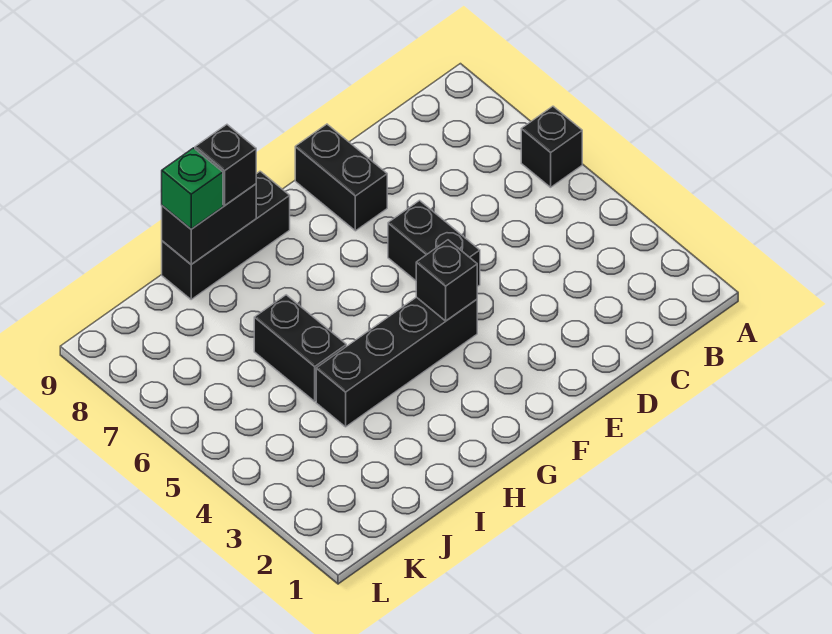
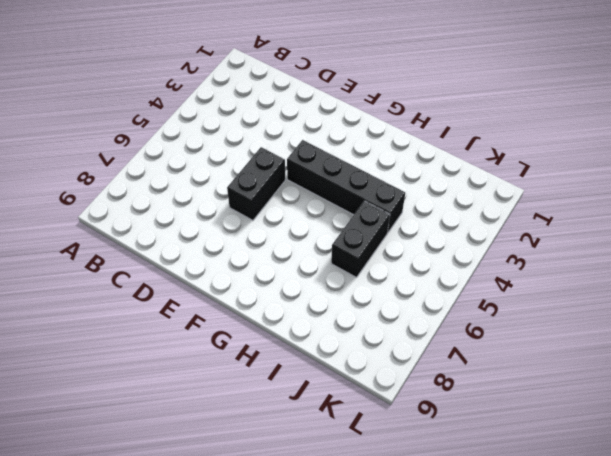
none -> black 1x1 brick [521,106,582,187]
none -> black 1x2 brick [295,124,387,231]

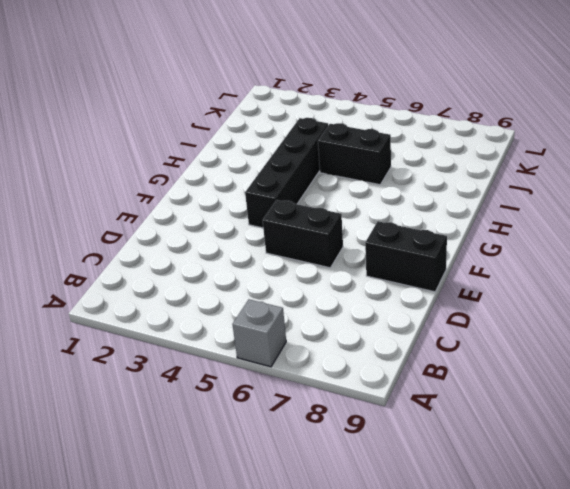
grey 1x1 brick [232,300,286,367] -> black 1x1 brick [521,106,582,187]
none -> black 1x3 brick [162,171,290,299]
none -> black 1x1 brick [416,240,477,321]

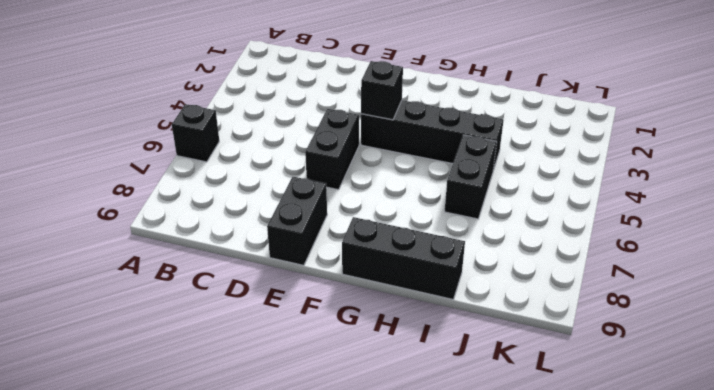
none -> black 1x2 brick [162,184,256,264]
none -> black 1x1 brick [195,125,256,205]

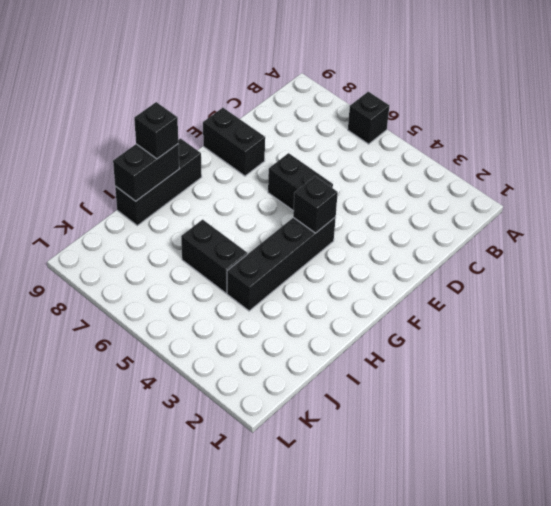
none -> green 1x1 brick [162,148,223,229]

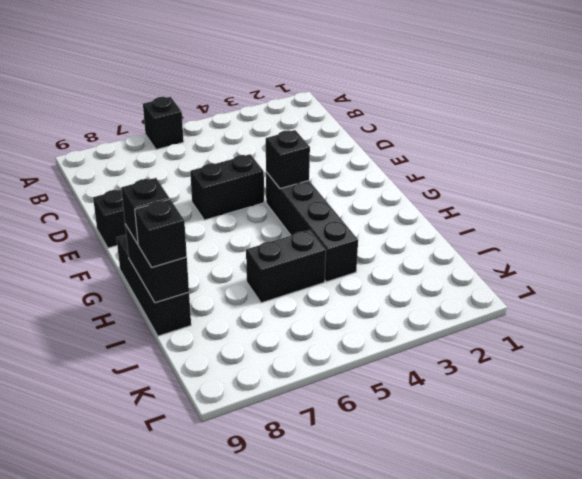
black 1x1 brick [135,199,187,267] -> green 1x1 brick [162,148,223,229]

